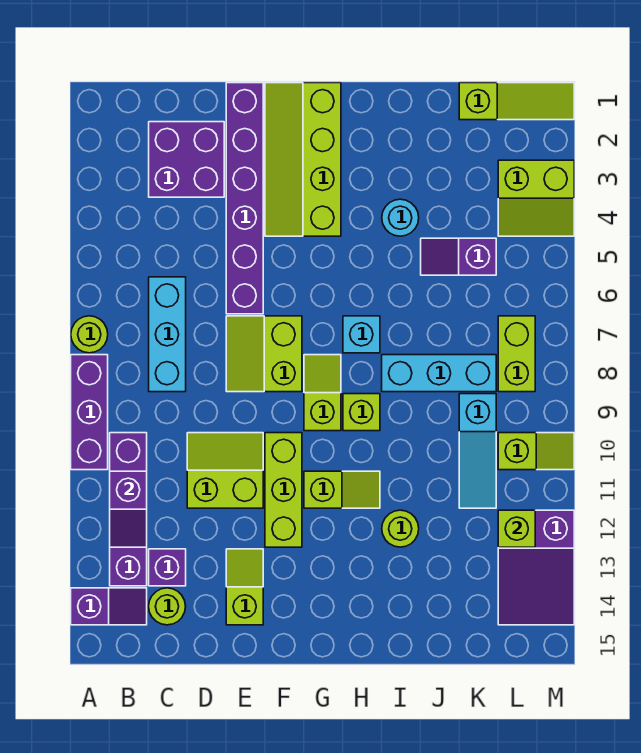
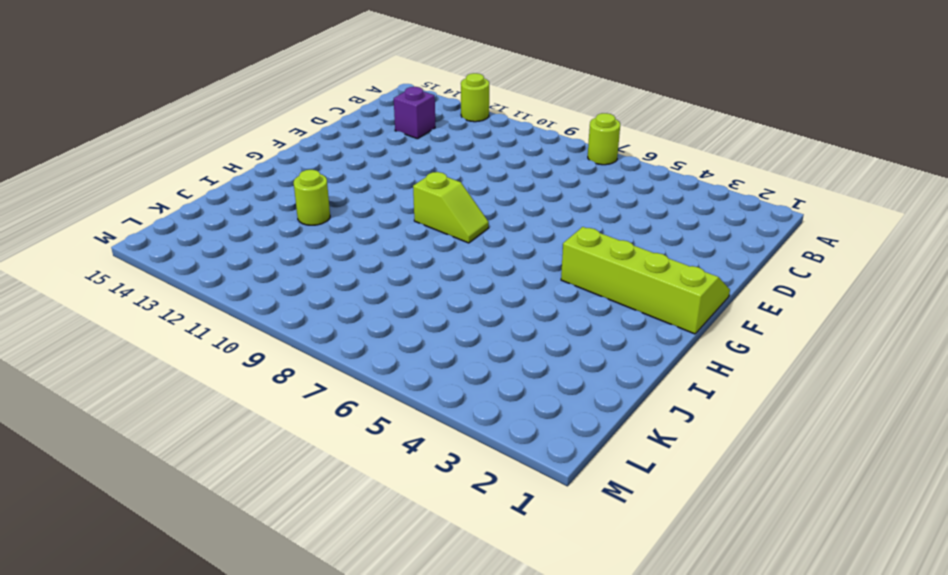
lime 1x1 round brick [461,73,489,122] -> lime 1x1 round brick moved to [149,588,186,625]
none -> purple 1x3 brick [71,355,108,470]
none -> purple 1x2 slope [71,588,147,625]
none -> purple 1x4 brick [110,433,147,586]
none -> purple 2x2 brick [149,122,224,197]

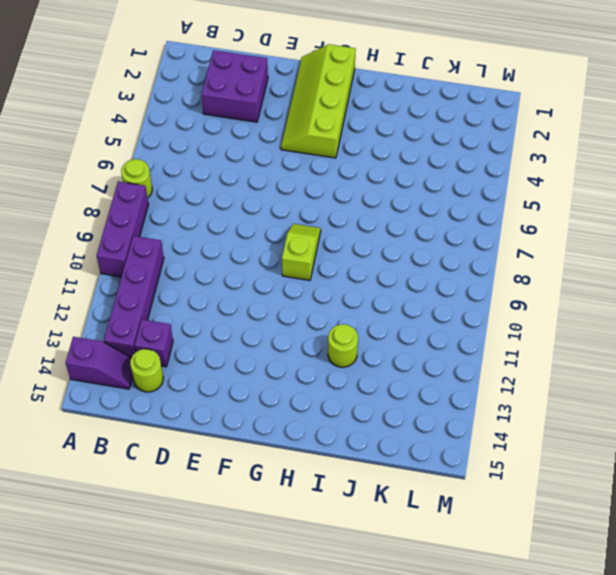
none -> cyan 1x3 brick [149,277,186,392]
none -> lime 2x2 slope [187,433,263,508]
none -> purple 1x6 brick [226,83,263,314]
none -> lime 2x2 slope [226,316,302,392]

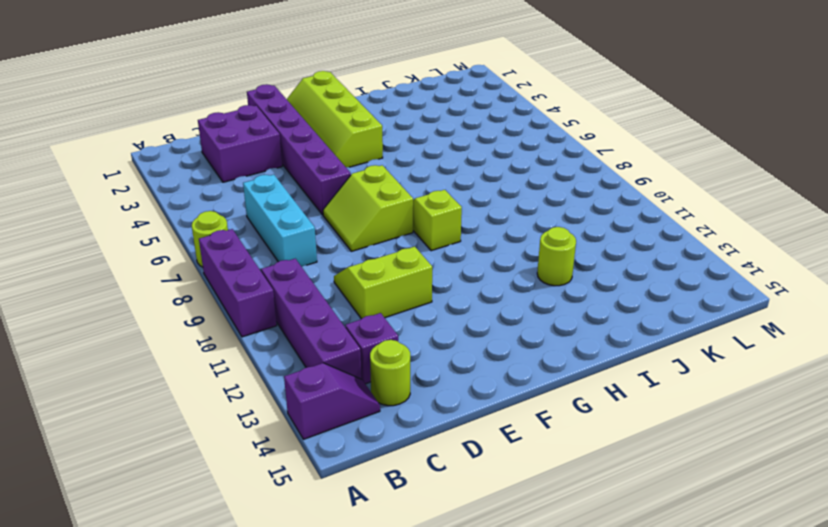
none -> lime 1x2 slope [226,549,263,625]
none -> lime 1x3 brick [265,433,302,547]
none -> lime 1x2 slope [304,471,380,508]
none -> cyan 1x1 brick [343,316,380,353]

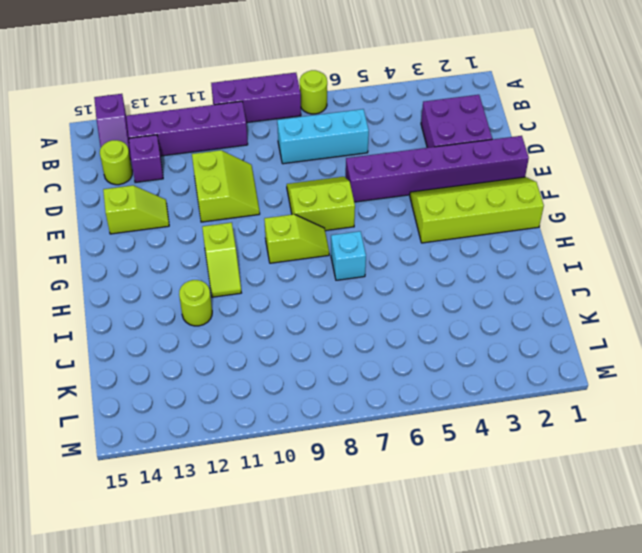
none -> lime 1x3 brick [265,433,302,547]
none -> lime 1x1 brick [343,394,380,431]
none -> cyan 1x1 round brick [382,199,419,236]
none -> cyan 1x3 brick [382,355,496,392]

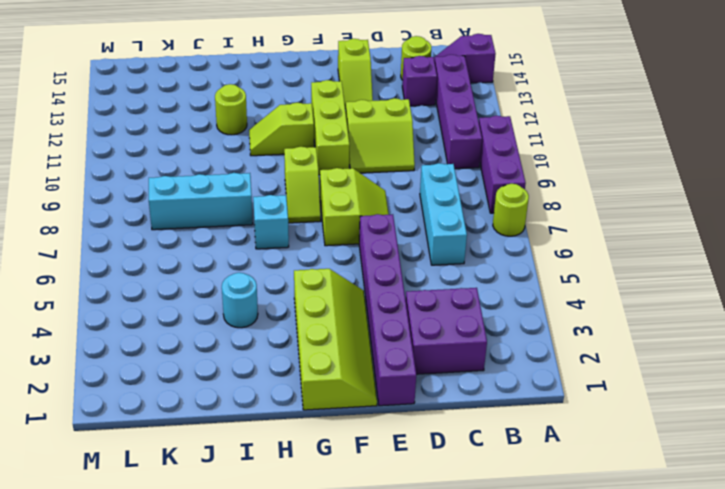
none -> lime 1x1 brick [343,394,380,431]
none -> purple 1x2 slope [421,238,496,275]
none -> lime 1x3 slope [459,83,574,120]
none -> cyan 1x3 slope [459,394,496,508]

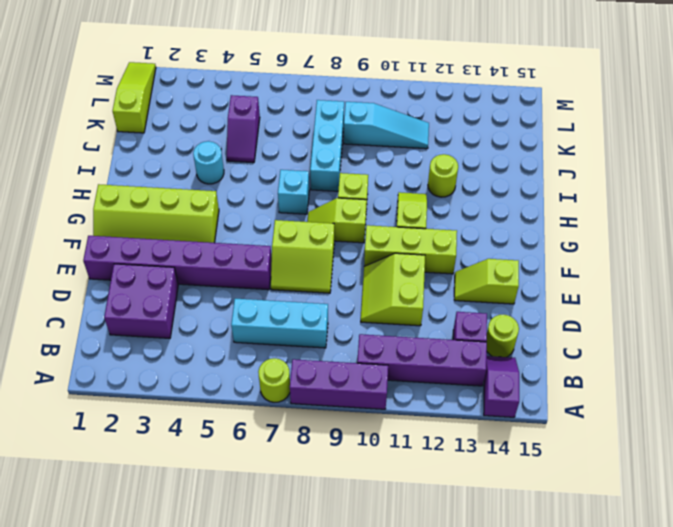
none -> lime 2x2 slope [498,160,574,236]
none -> lime 1x2 brick [498,316,535,392]
none -> lime 1x2 slope [498,433,574,470]
none -> purple 2x3 slope [498,510,574,625]

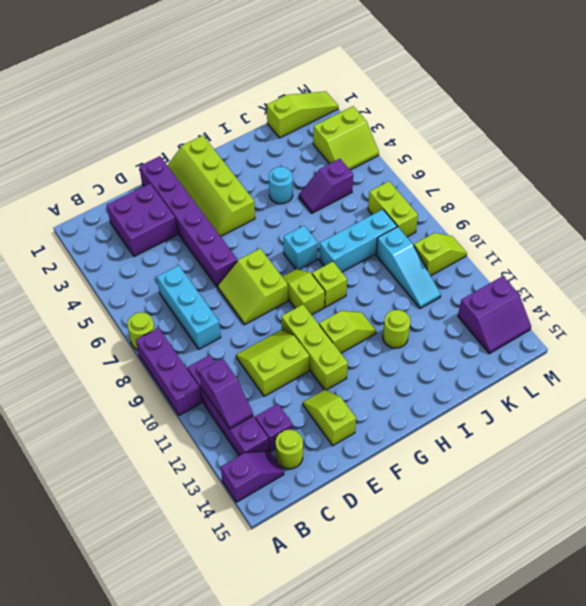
purple 2x2 slope [458,276,531,354] -> purple 2x3 slope [498,510,574,625]
none -> lime 1x1 brick [498,510,535,547]

